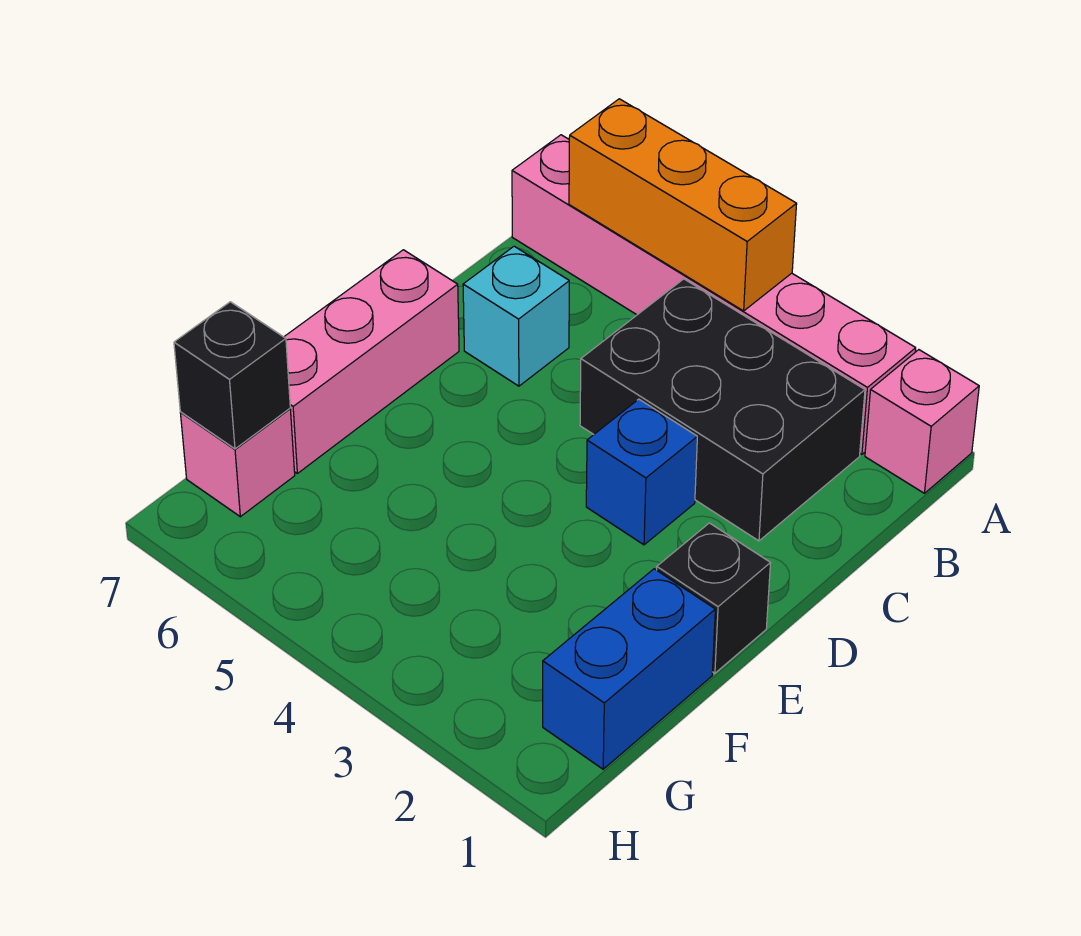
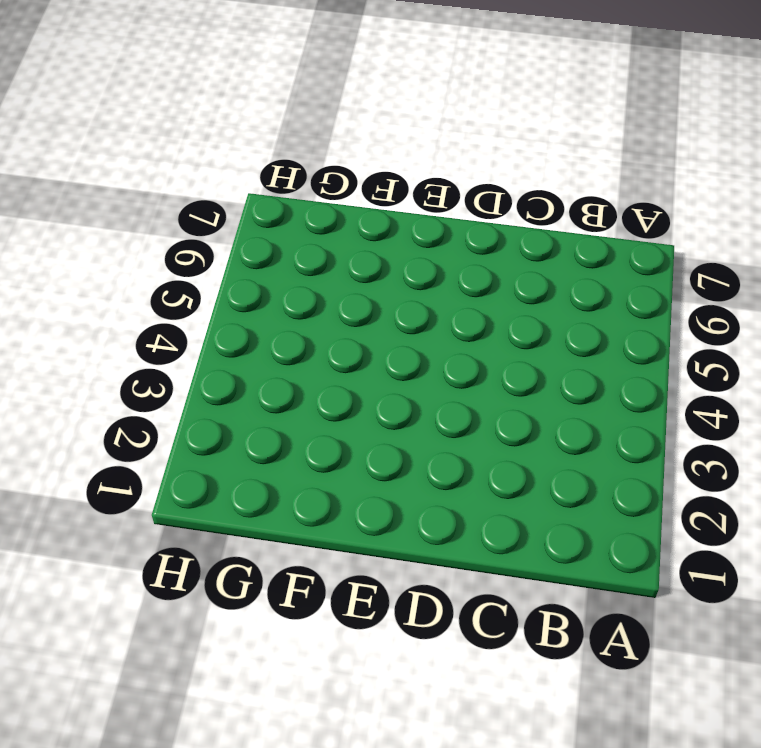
none -> pink 1x1 brick [865,350,979,493]
none -> pink 1x6 brick [512,135,916,454]

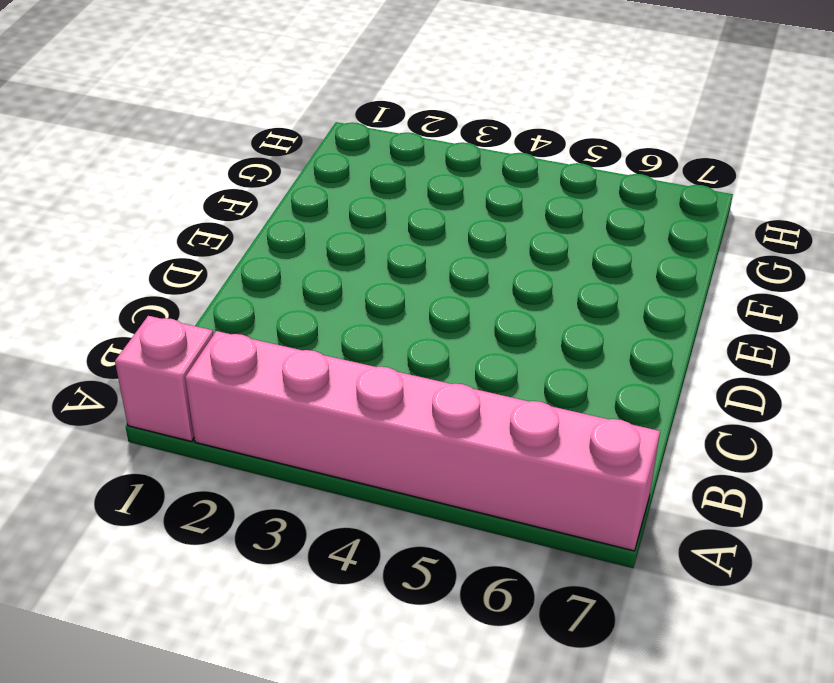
none -> black 2x3 brick [580,279,865,541]
none -> cyan 1x1 brick [463,246,569,386]

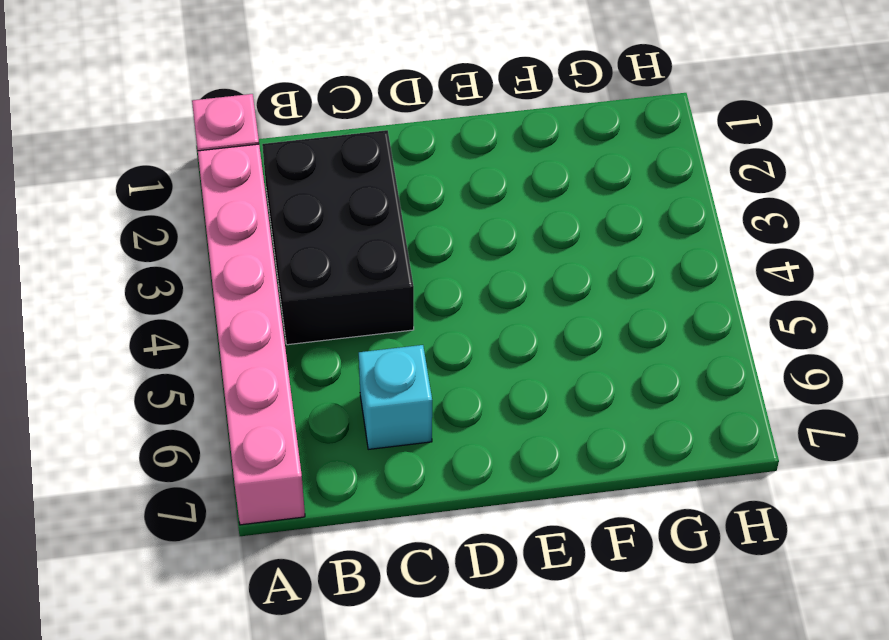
none -> blue 1x1 brick [586,399,697,545]
none -> pink 1x3 brick [284,250,459,473]

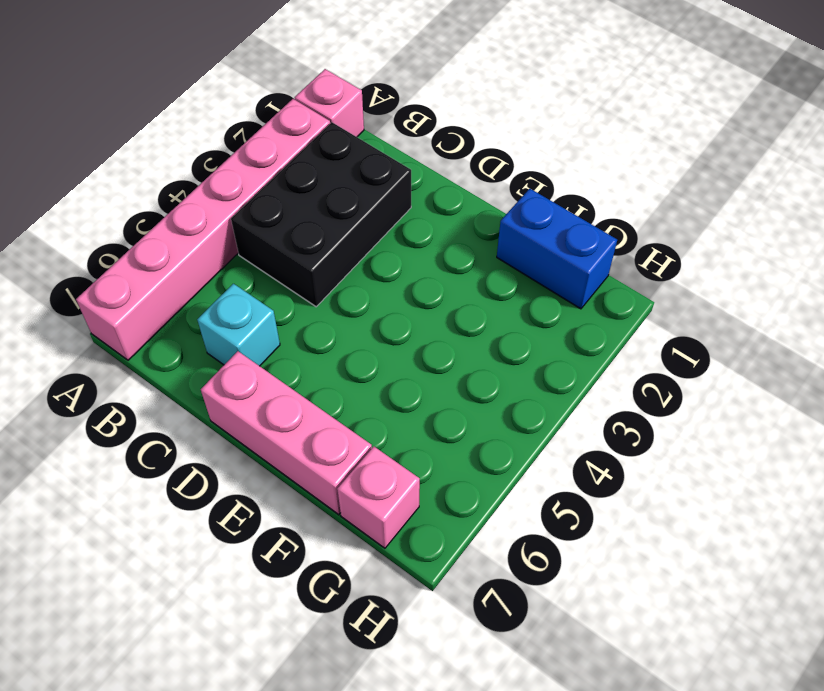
none -> blue 1x1 brick [586,399,697,545]
none -> black 1x1 brick [657,523,770,673]

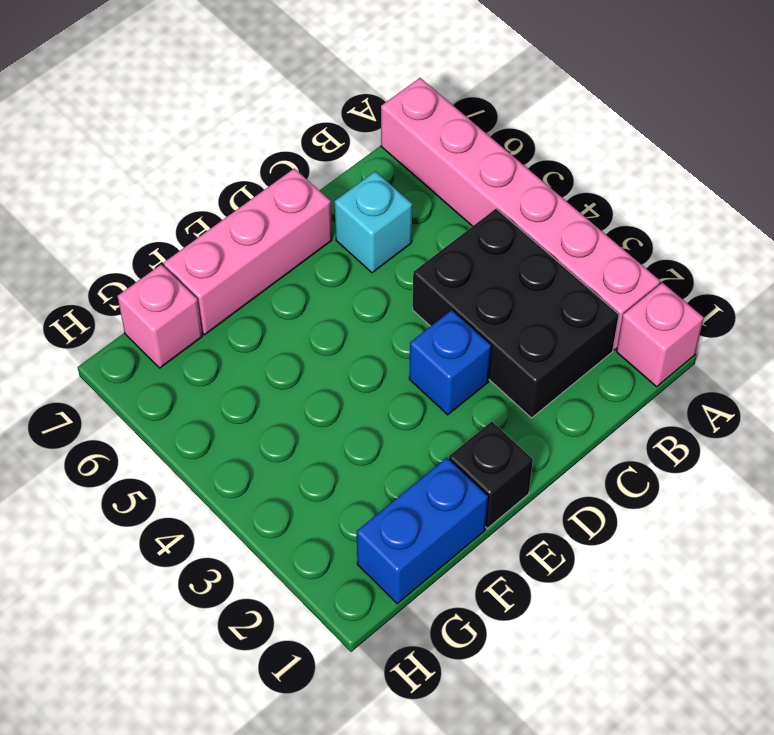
none -> orange 1x3 brick [569,99,797,311]
none -> black 1x1 brick [174,302,290,449]

